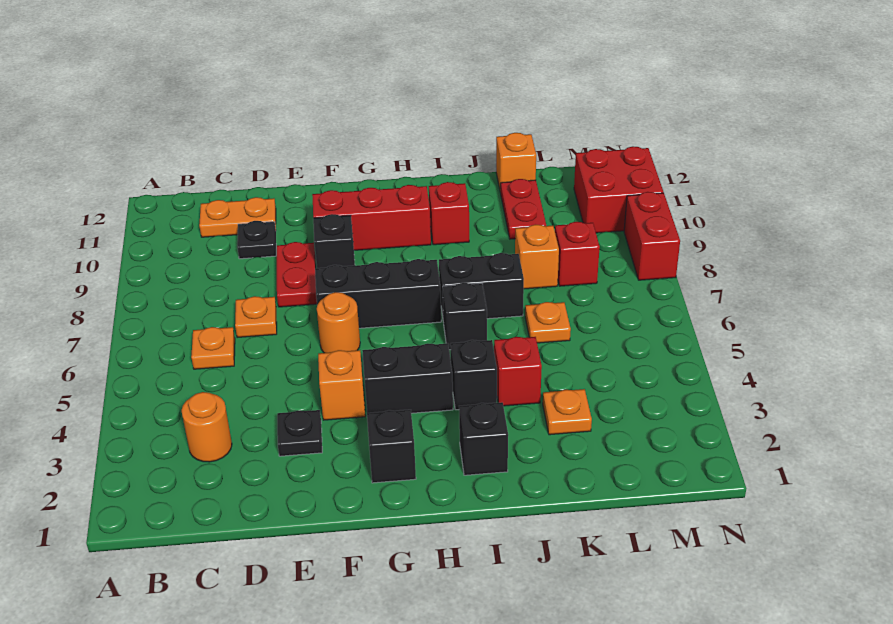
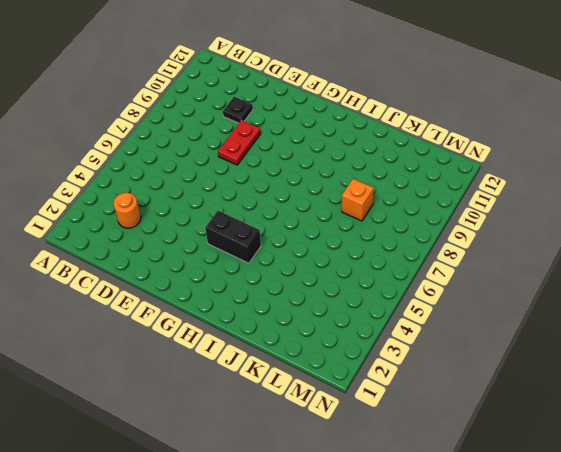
none -> orange 1x1 plate [191,327,235,369]
none -> orange 1x2 plate [199,197,276,237]
none -> orange 1x1 plate [235,296,277,338]

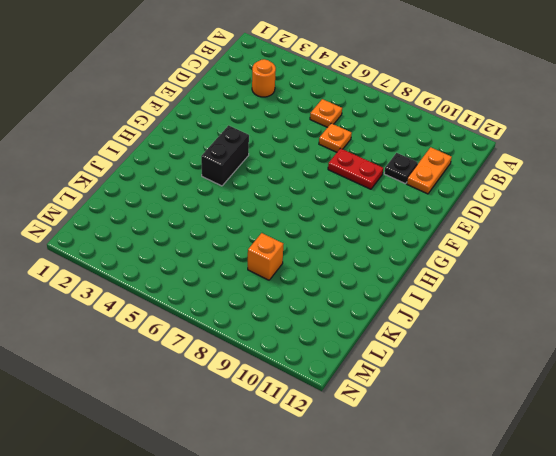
none -> black 1x1 plate [277,410,322,456]
none -> orange 1x1 brick [318,350,365,420]
none -> orange 1x1 round brick [317,292,360,353]

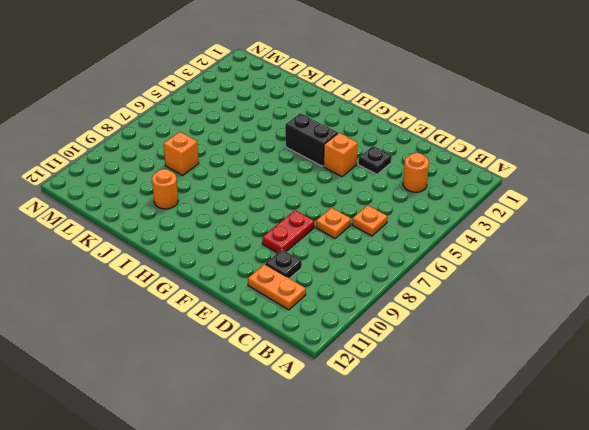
orange 1x1 round brick [152,169,178,209] -> orange 1x1 round brick moved to [317,292,360,353]
none -> black 1x3 brick [315,259,441,328]
none -> black 1x1 brick [313,214,355,268]
none -> red 1x3 brick [312,185,431,250]

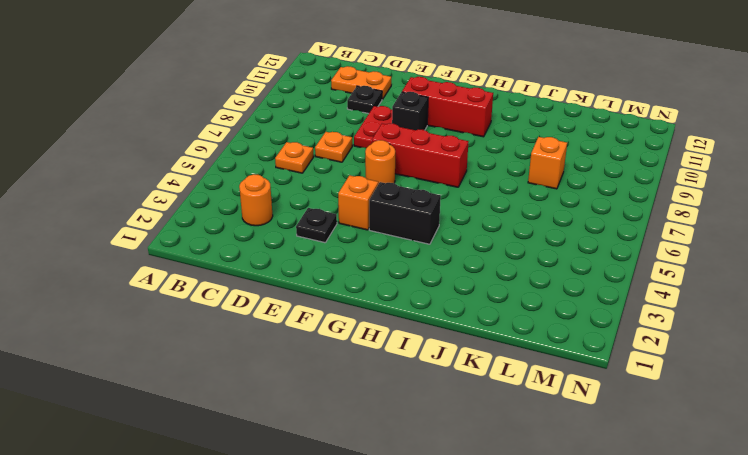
red 1x3 brick [372,124,468,187] -> black 1x3 brick [315,259,441,328]
none -> black 1x1 brick [367,410,416,483]
none -> black 1x1 brick [459,402,508,475]
none -> black 1x1 brick [450,340,497,410]

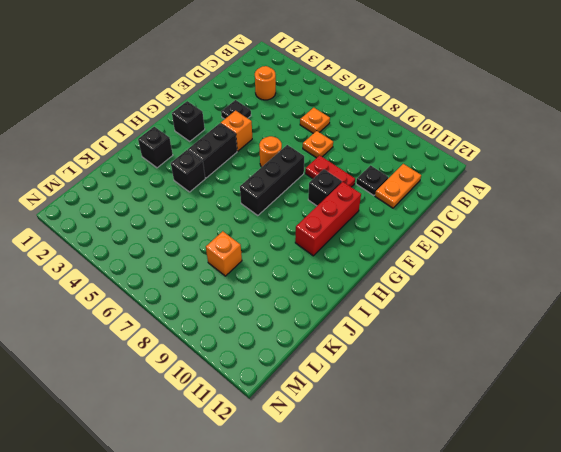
none -> black 1x1 brick [443,283,487,350]
none -> black 1x2 brick [439,253,524,319]
none -> red 1x1 brick [429,182,469,245]

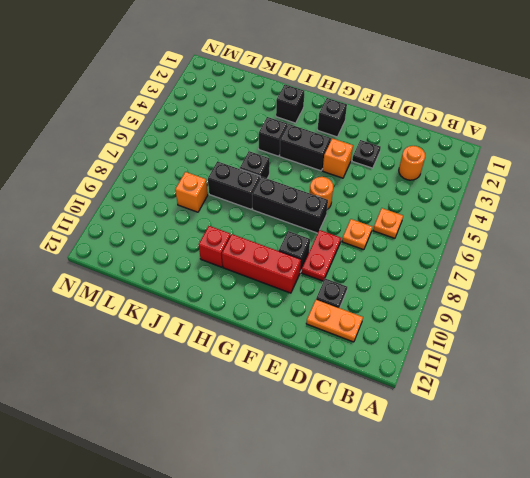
none -> red 1x1 brick [494,337,542,406]
none -> orange 1x1 plate [543,389,592,435]
none -> orange 1x1 plate [525,302,571,343]

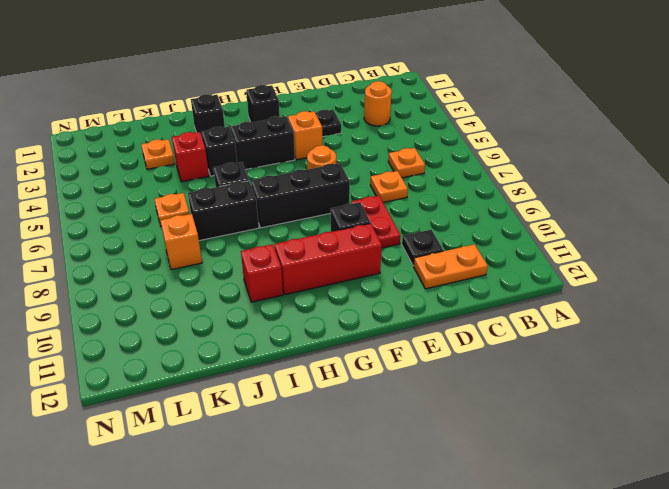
none -> red 1x2 plate [501,179,546,239]
none -> orange 1x1 brick [496,133,536,193]
none -> red 1x1 brick [555,222,600,286]

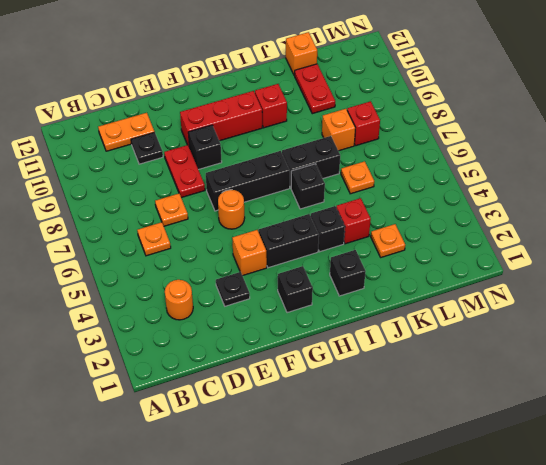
none -> red 2x2 brick [574,146,663,233]
none -> red 1x2 brick [624,192,680,280]

